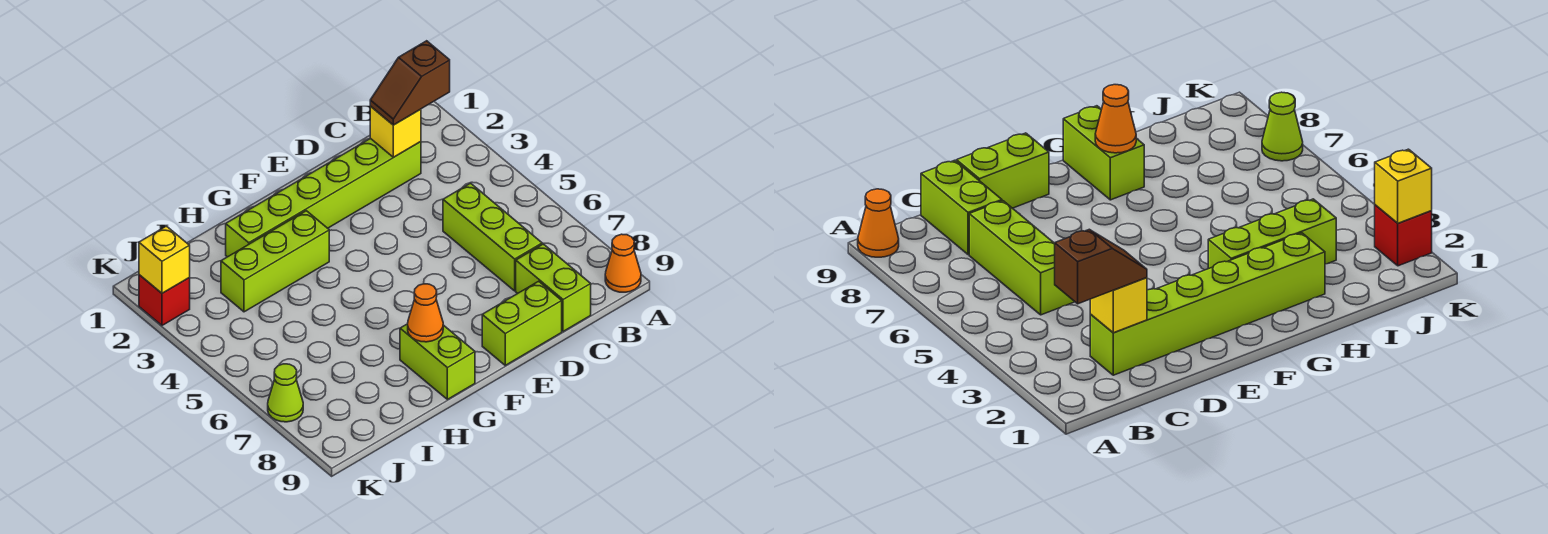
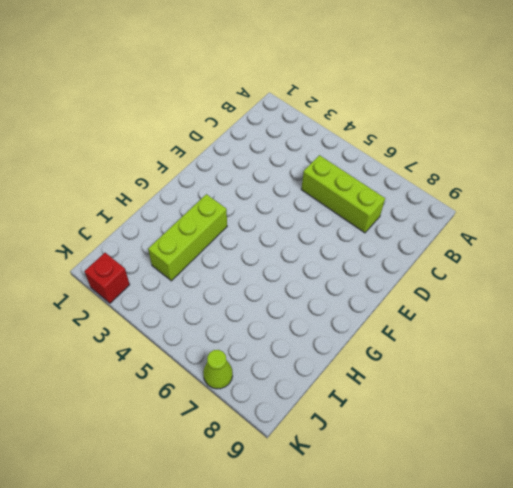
none -> orange 1x1 cone [605,234,641,292]
none -> lime 1x6 brick [226,138,421,257]
none -> lime 1x2 brick [516,244,591,331]

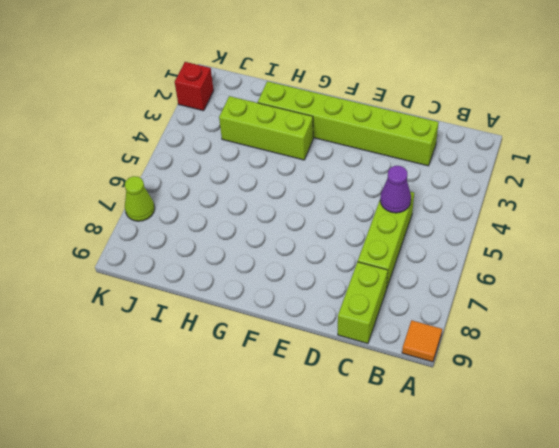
orange 1x1 tile [402,320,442,362] -> orange 1x1 cone [605,234,641,292]
purple 1x1 cone [380,166,411,213] -> none
none -> lime 1x2 brick [482,281,562,365]
none -> lime 1x2 brick [400,324,475,399]
none -> yellow 1x1 brick [370,106,421,157]

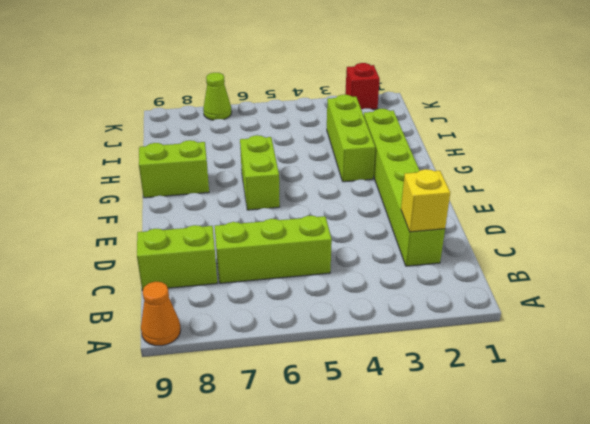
lime 1x2 brick [240,135,280,210] -> lime 1x2 brick moved to [482,281,562,365]
none -> orange 1x1 cone [408,284,443,342]
none -> yellow 1x1 brick [139,226,190,293]
none -> brown 1x2 slope [370,41,450,125]

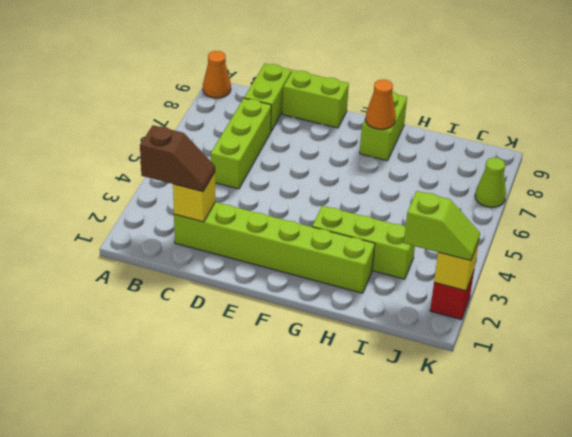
lime 1x2 slope [404,191,480,261] -> none

